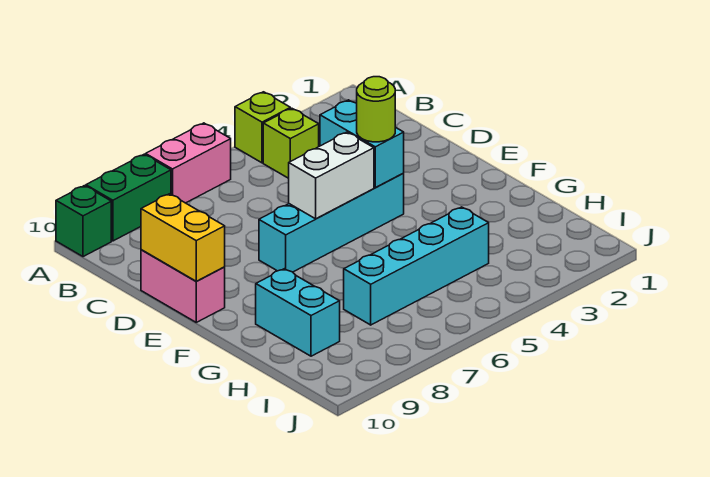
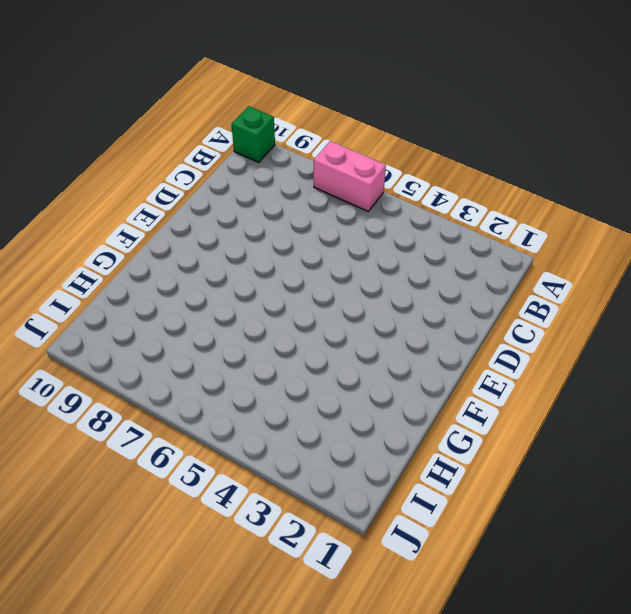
none -> lime 1x1 brick [235,92,290,163]
none -> green 1x2 brick [86,154,171,241]
none -> lime 1x1 brick [263,108,319,178]

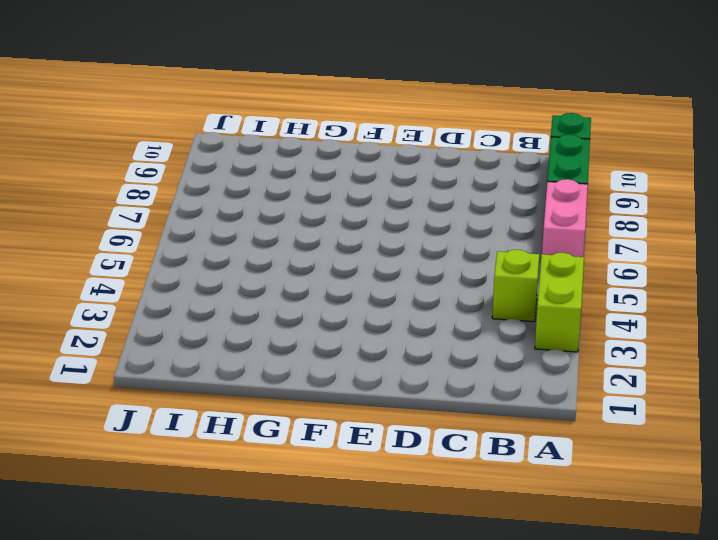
lime 1x2 brick [535,253,584,352] -> lime 1x1 brick [235,92,290,163]
none -> pink 1x2 brick [141,250,225,322]
none -> cyan 1x4 brick [259,173,404,272]
none -> cyan 1x2 brick [256,269,340,356]

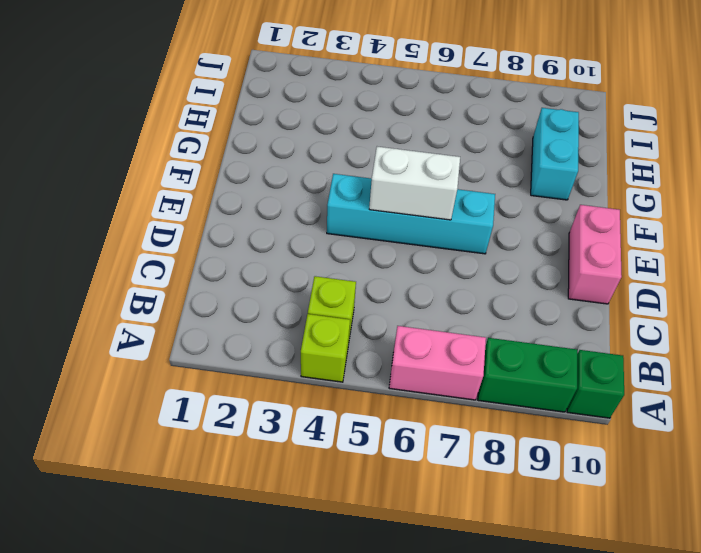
none -> cyan 1x4 brick [344,207,489,325]
none -> cyan 1x2 brick [320,100,404,187]
none -> yellow 1x2 brick [141,194,225,281]

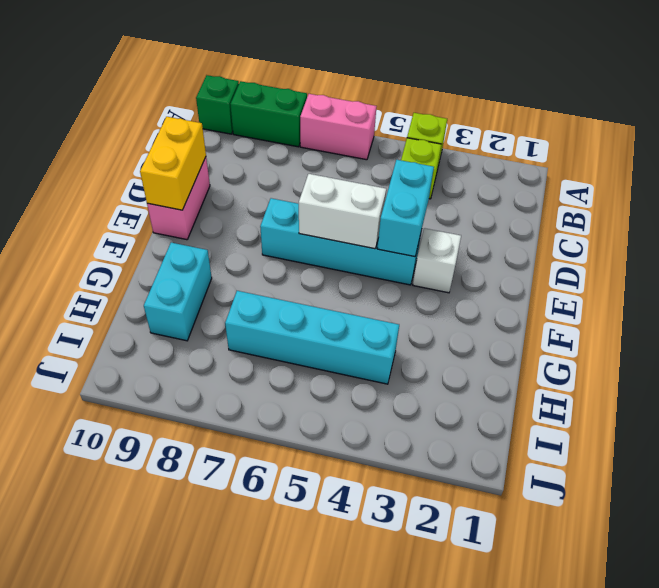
white 1x1 brick [413,228,461,293] -> none
none -> lime 1x1 round brick [357,77,395,142]

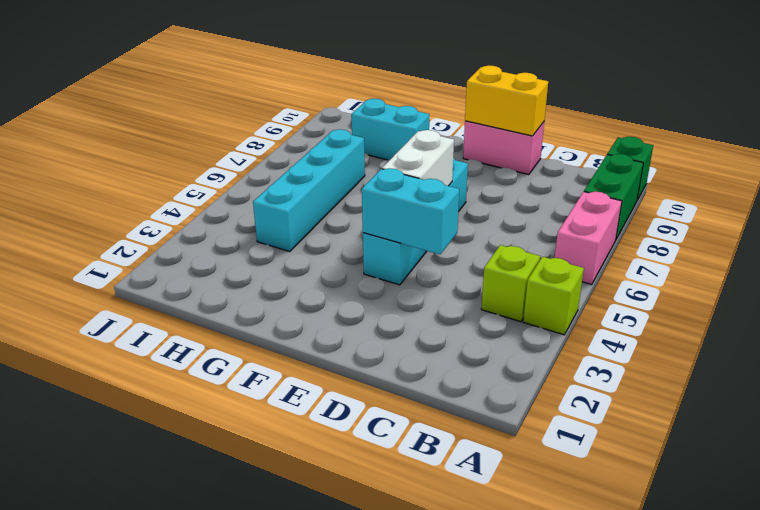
none -> lime 1x1 round brick [357,77,395,142]

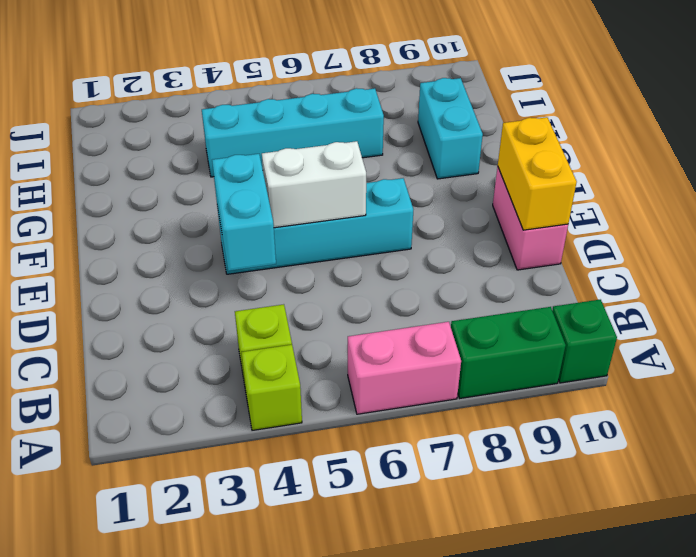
none -> lime 1x1 round brick [357,77,395,142]

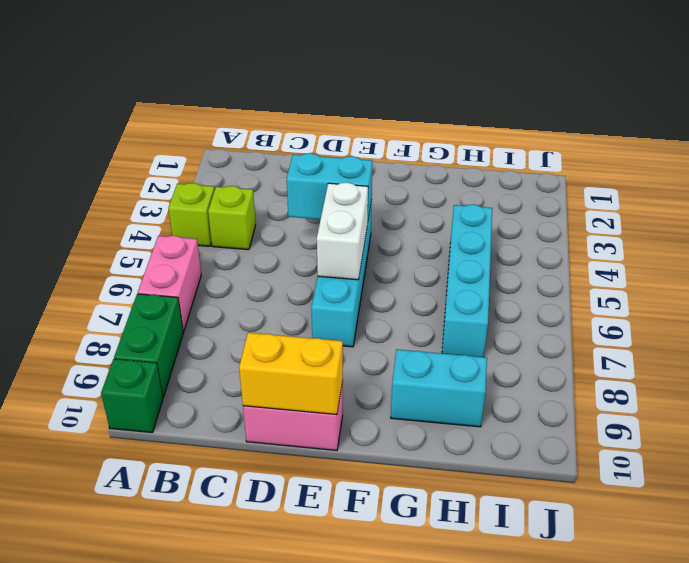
none -> lime 1x1 round brick [357,77,395,142]

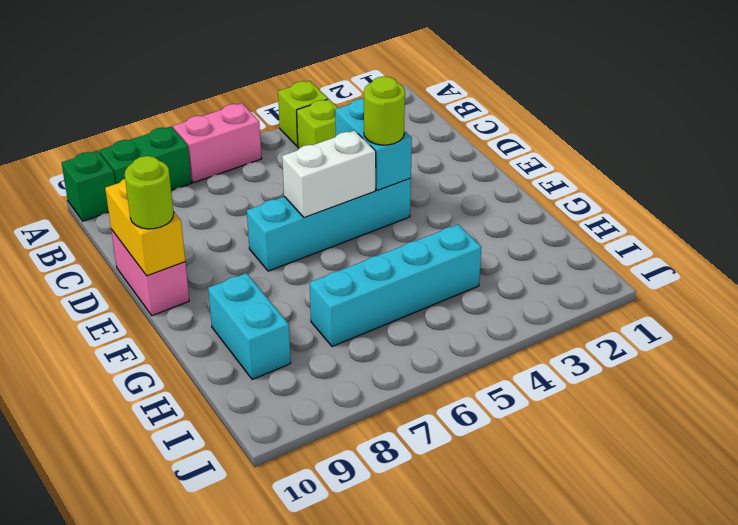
lime 1x1 round brick [125,156,174,229] -> none

